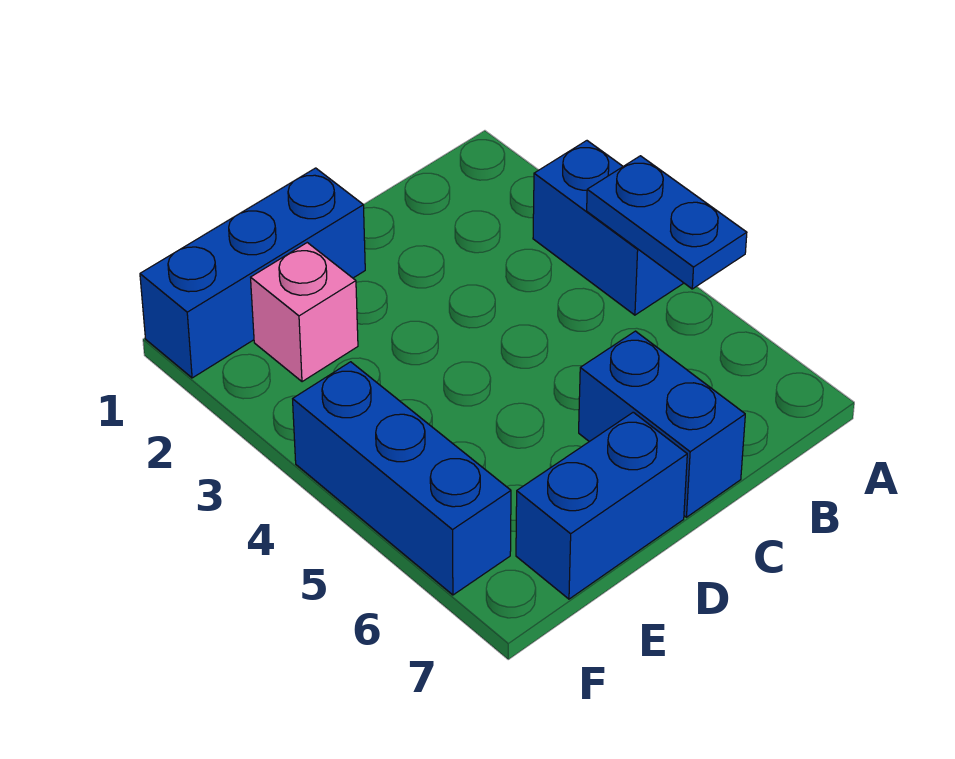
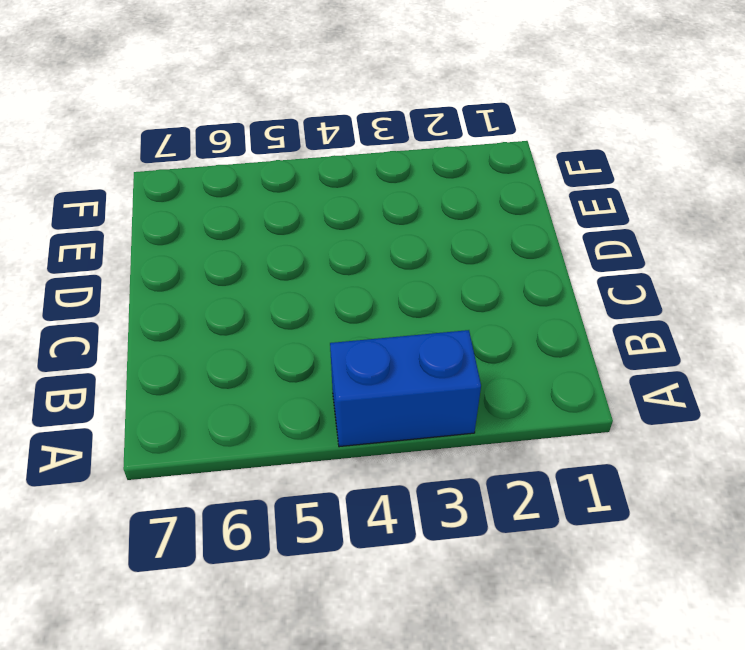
none -> blue 1x2 brick [579,331,745,517]
none -> blue 1x3 brick [140,168,365,378]

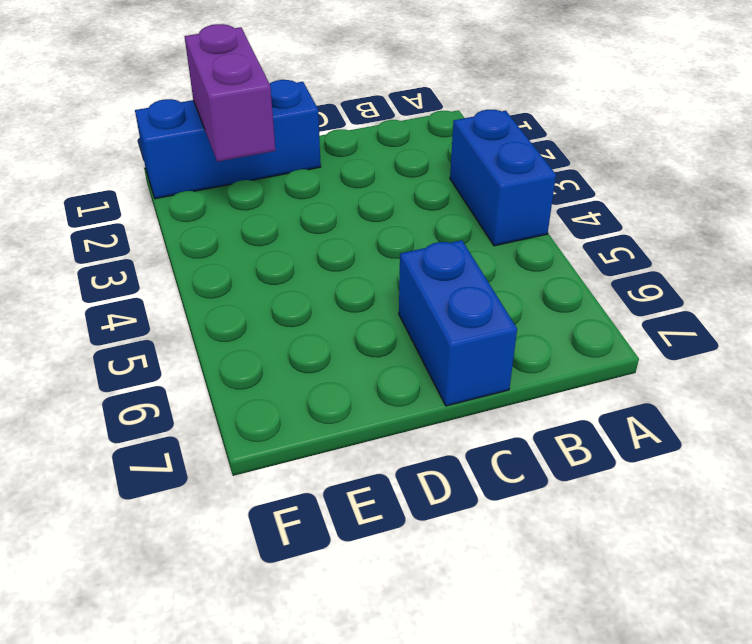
purple 1x2 brick [184,24,275,162] -> none
none -> blue 1x2 brick [516,412,687,599]
none -> pink 1x1 brick [251,243,358,382]

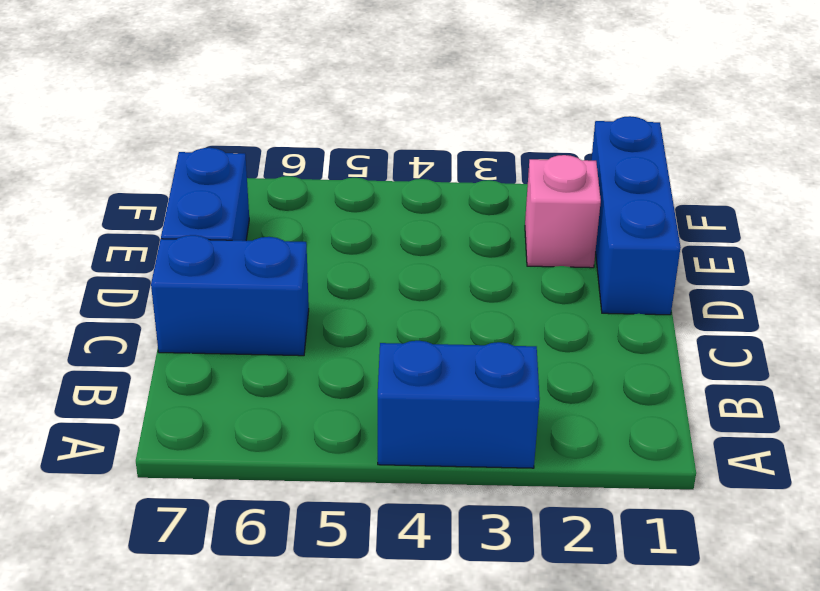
none -> blue 1x3 brick [293,362,511,595]
none -> blue 1x2 plate [587,156,747,289]

